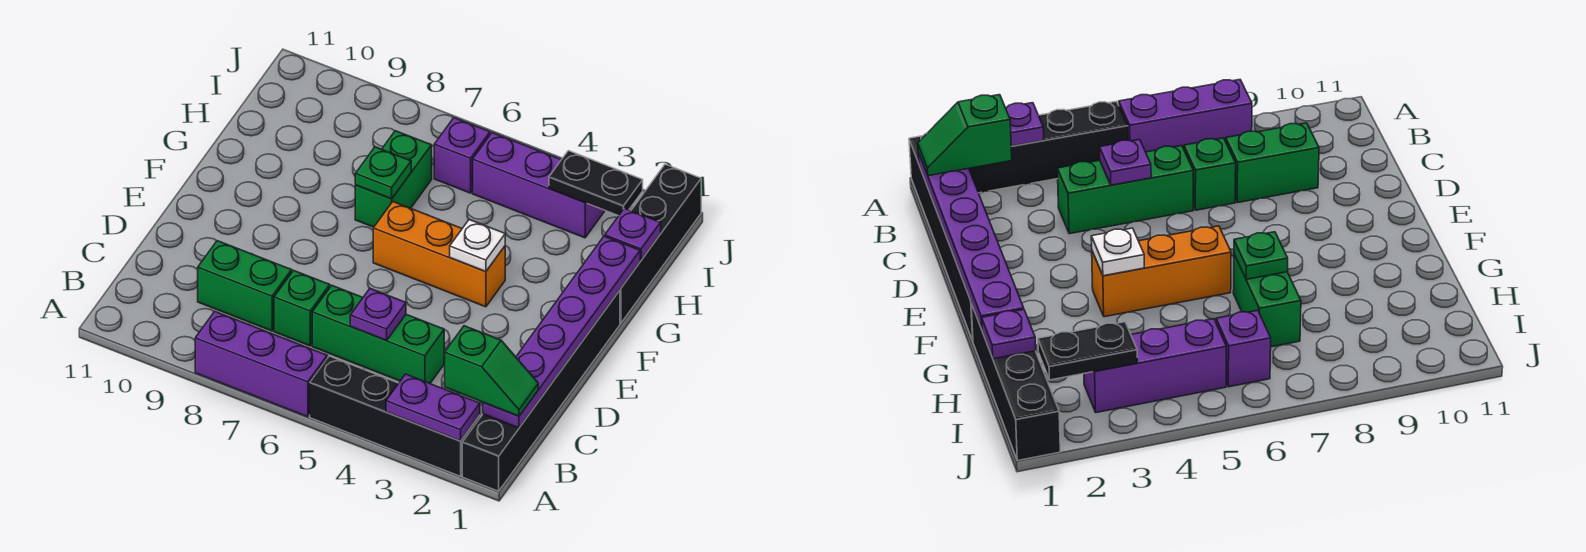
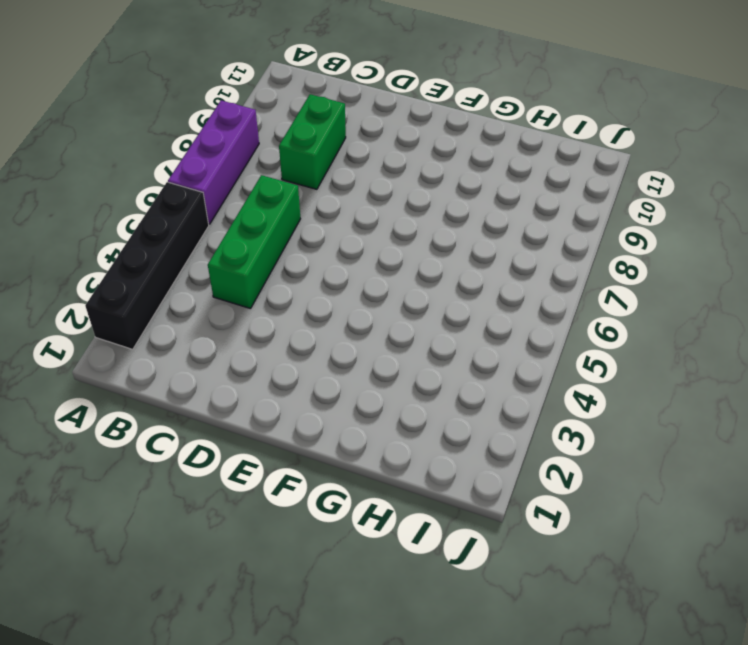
none -> black 1x6 brick [462,290,620,491]
none -> green 1x1 brick [274,270,330,346]
none -> orange 1x3 brick [373,202,505,307]

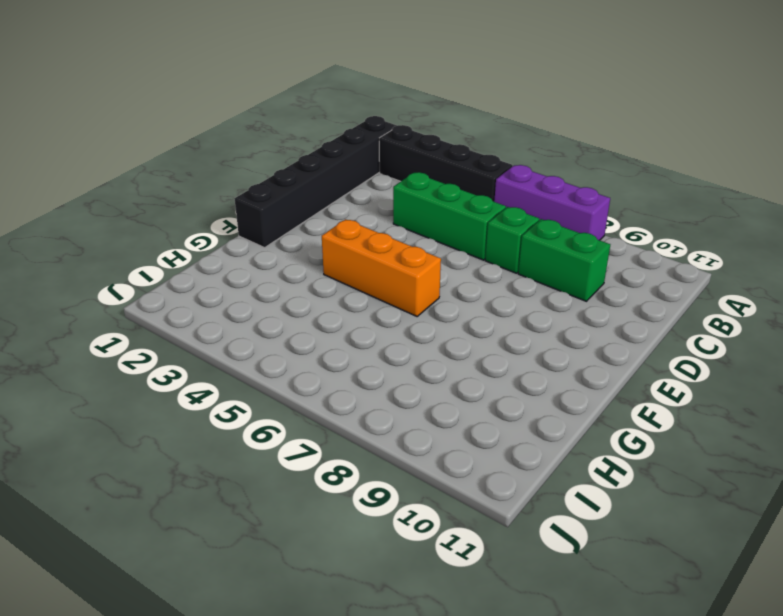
none -> black 1x4 brick [620,164,701,324]
none -> green 1x2 brick [355,131,432,227]
none -> purple 1x3 brick [473,133,605,238]

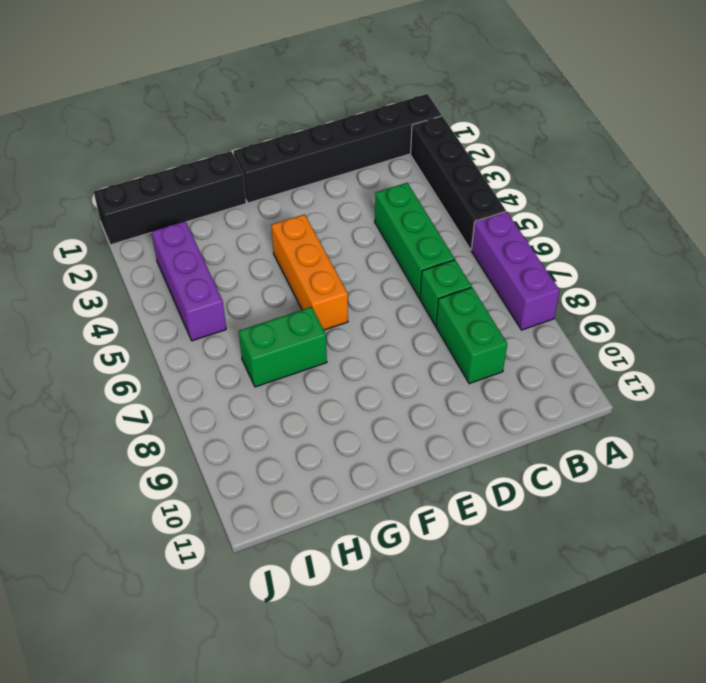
none -> purple 1x1 brick [434,118,490,193]
none -> purple 1x2 plate [386,374,480,441]
none -> purple 1x6 plate [483,236,640,428]

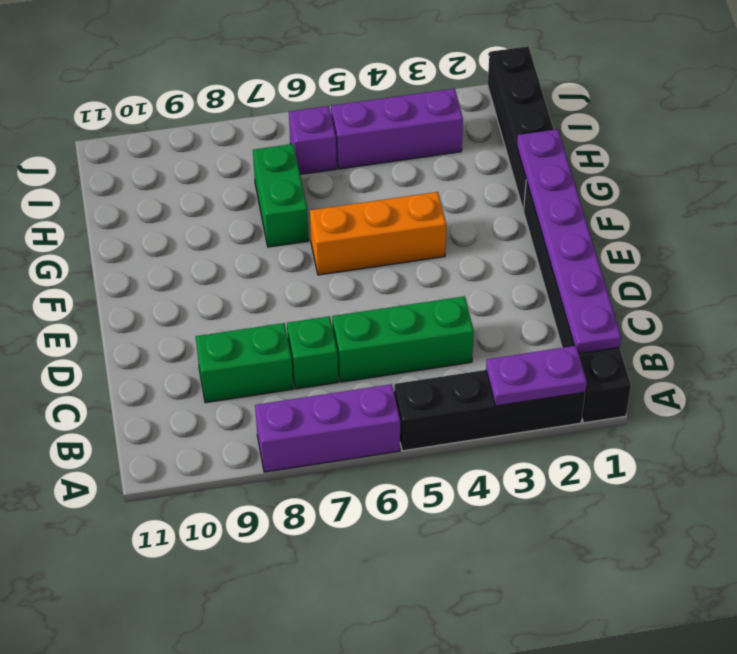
none -> purple 1x1 plate [350,289,406,340]
none -> white 1x1 plate [450,220,505,272]
none -> green 1x1 plate [355,147,411,199]

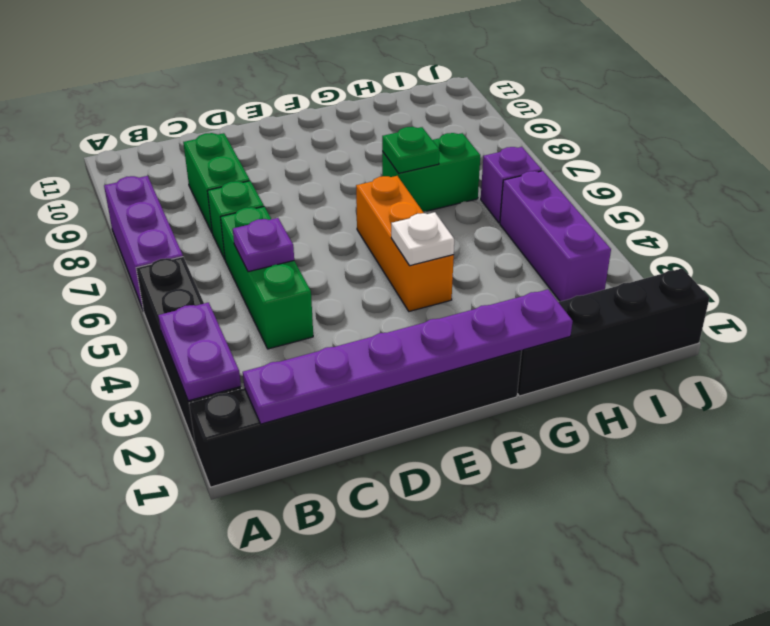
none -> purple 1x1 plate [605,208,661,260]
none -> black 1x2 plate [549,151,643,216]
none -> green 1x2 slope [445,326,538,416]

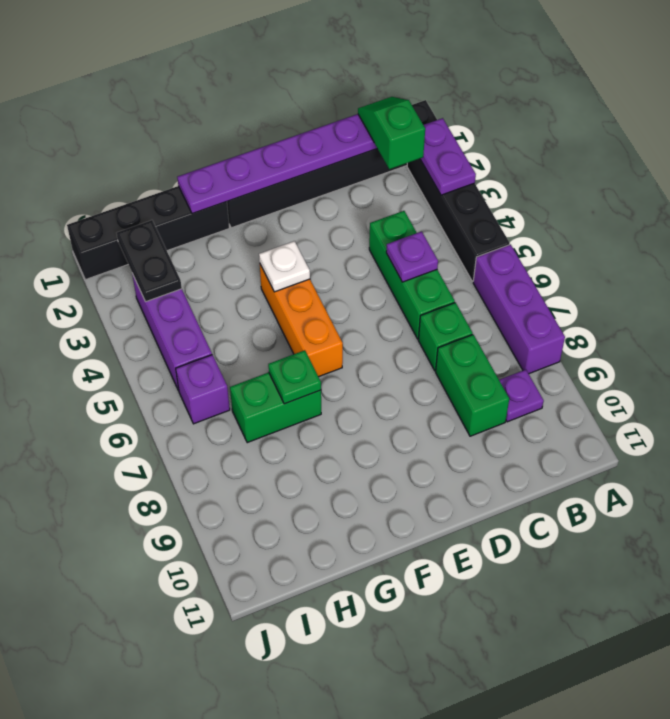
purple 1x1 plate [499,370,544,422] -> purple 1x1 plate moved to [605,208,661,260]

